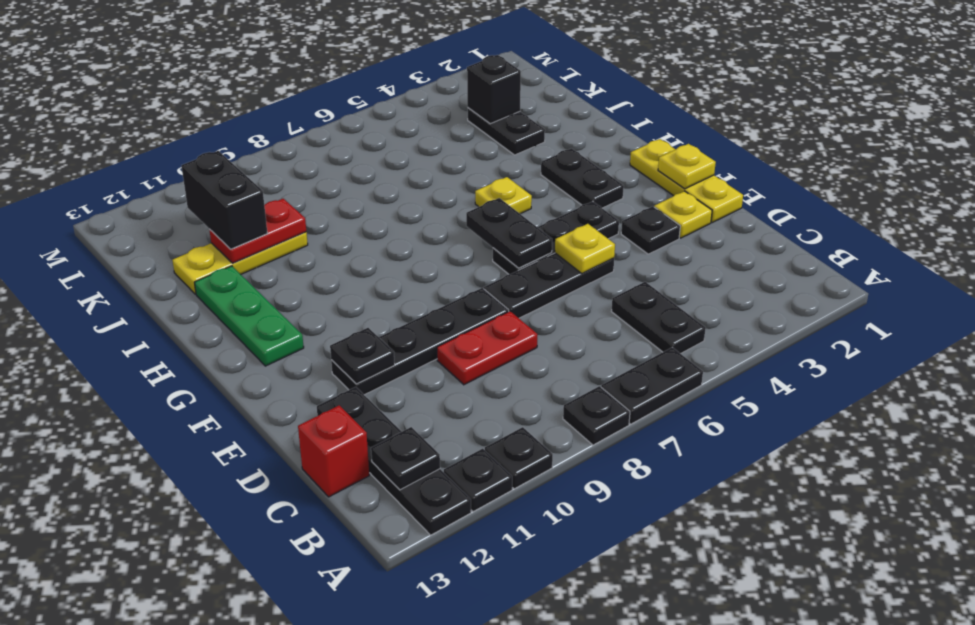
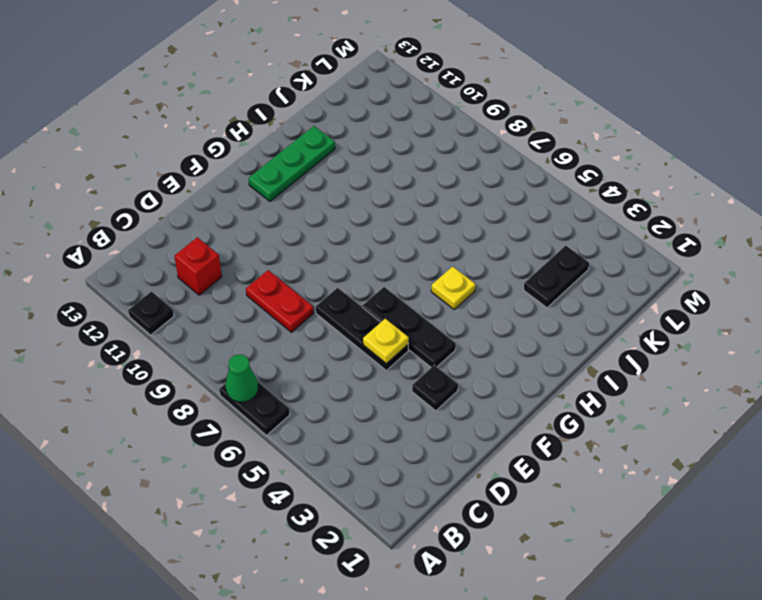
green 1x1 cone [226,355,258,402] -> none
red 1x1 brick [174,237,222,295] -> red 1x1 brick moved to [298,405,369,497]
none -> black 1x1 plate [563,386,630,445]
none -> black 1x1 plate [485,427,553,489]
none -> black 1x4 plate [317,387,471,535]

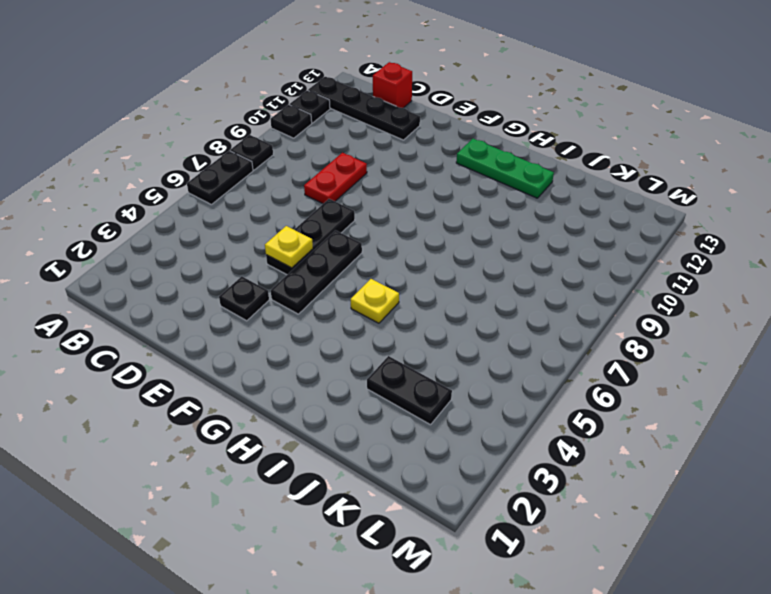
none -> black 1x2 plate [612,282,706,354]
none -> yellow 1x3 plate [630,139,743,222]
none -> yellow 1x1 plate [654,191,712,238]

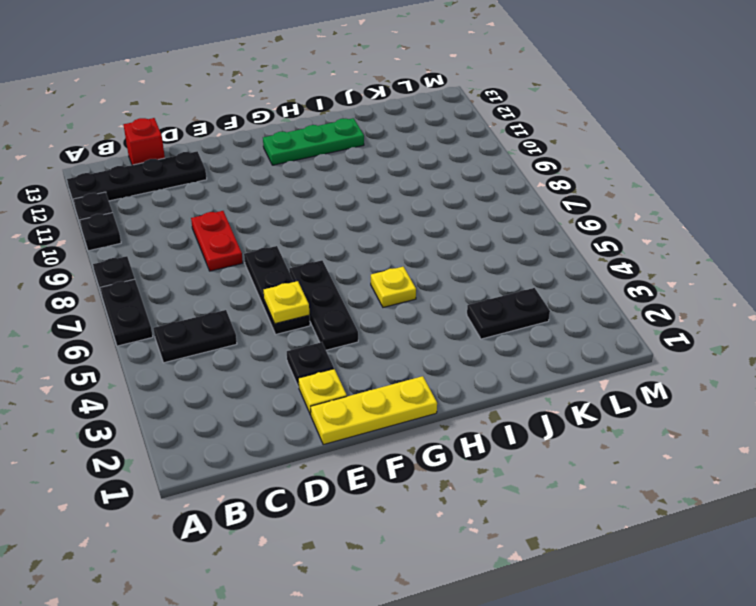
none -> black 1x4 plate [331,288,509,395]
none -> black 1x2 plate [541,148,624,208]
none -> yellow 1x3 plate [172,232,308,294]

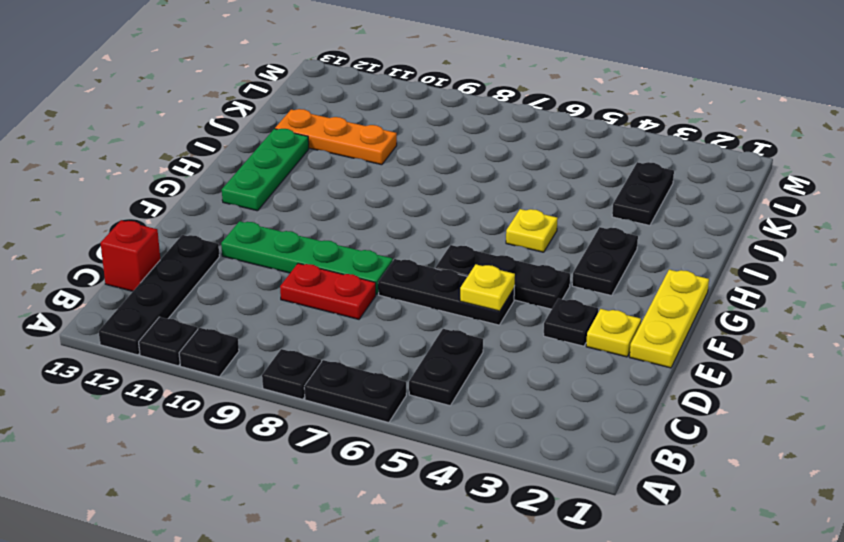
green 1x4 plate [221,221,393,295] -> black 1x4 plate [331,288,509,395]
orange 1x3 plate [275,109,397,165] -> yellow 1x3 plate [172,232,308,294]
none -> black 1x1 plate [371,427,440,490]
none -> black 1x1 plate [330,328,395,384]
none -> yellow 1x1 plate [658,144,716,189]

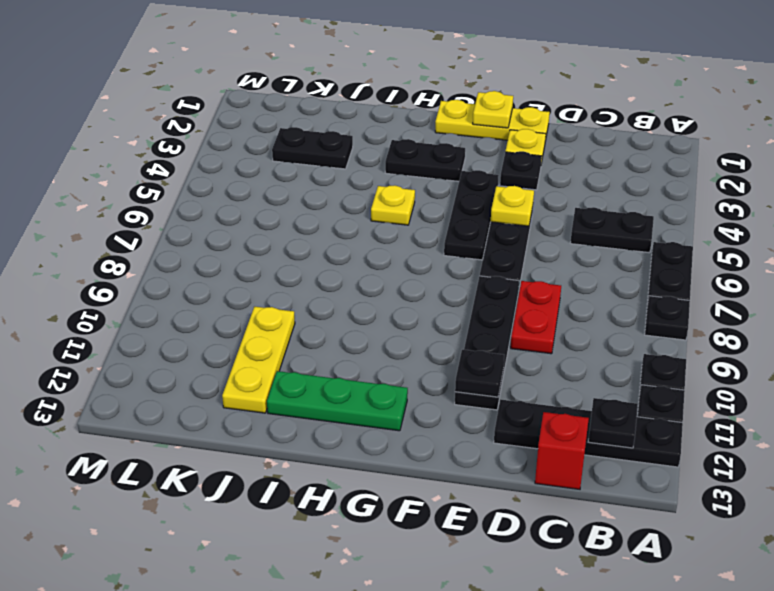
none -> black 1x2 plate [466,198,552,268]
none -> red 1x2 plate [209,199,306,263]
none -> black 1x1 brick [467,55,521,124]

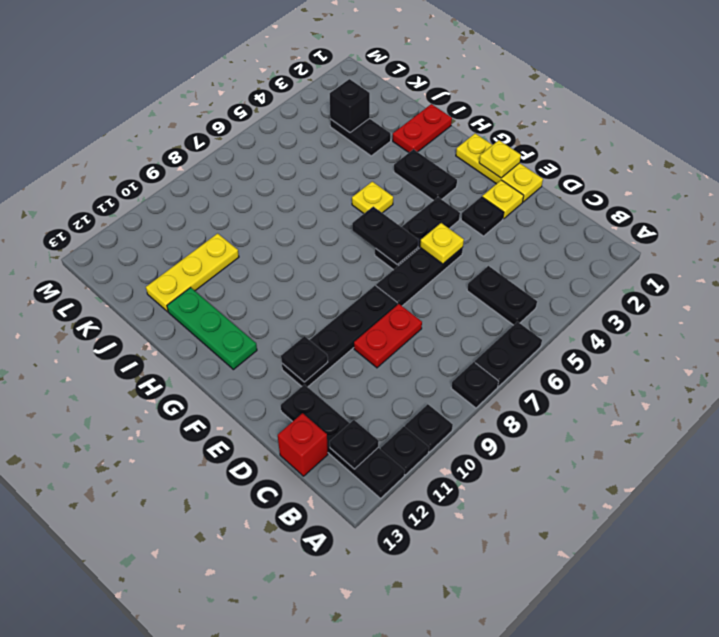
red 1x2 plate [393,104,452,153] -> red 1x2 plate moved to [209,199,306,263]
none -> black 1x2 brick [181,151,267,249]

